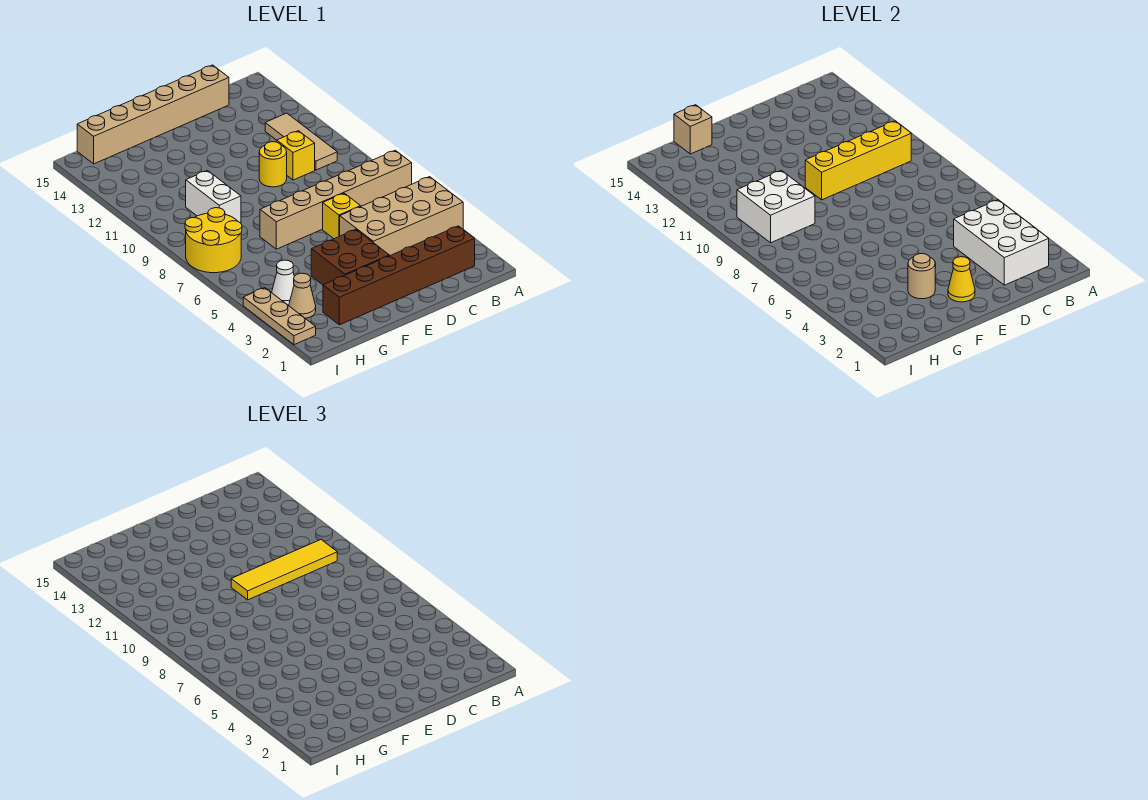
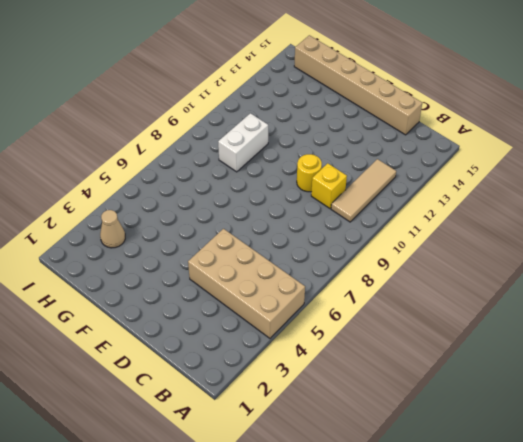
none -> tan 1x6 brick [260,150,412,249]
none -> brown 1x6 brick [323,226,475,325]
none -> yellow 1x1 brick [323,193,361,239]

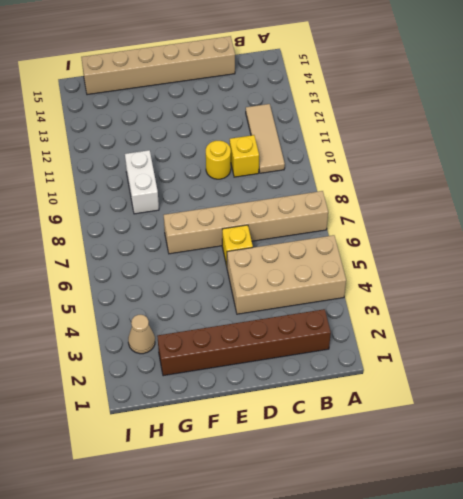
none -> brown 2x2 brick [311,229,389,285]
none -> white 1x1 cone [272,260,294,305]
none -> yellow 2x2 round brick [185,208,242,273]

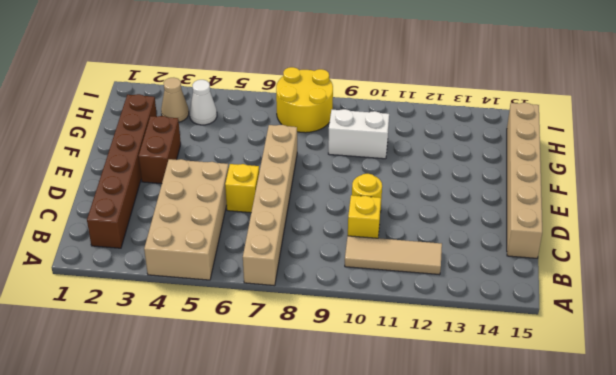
brown 1x2 brick [139,116,181,184] -> brown 2x2 brick [311,229,389,285]
none -> tan 1x3 plate [243,288,316,345]
none -> white 2x3 brick [954,200,1049,285]
none -> yellow 1x4 brick [805,121,911,200]

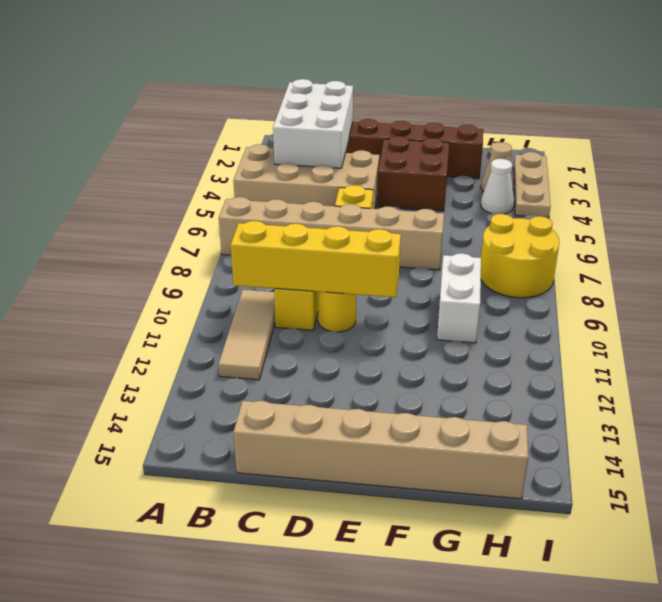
none -> yellow 1x1 cone [948,257,975,302]
none -> tan 1x1 round brick [908,254,935,299]
none -> white 2x2 brick [737,170,815,243]

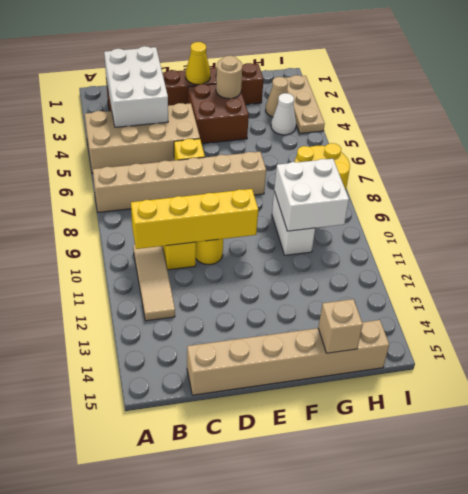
none -> yellow 1x4 tile [231,540,337,600]

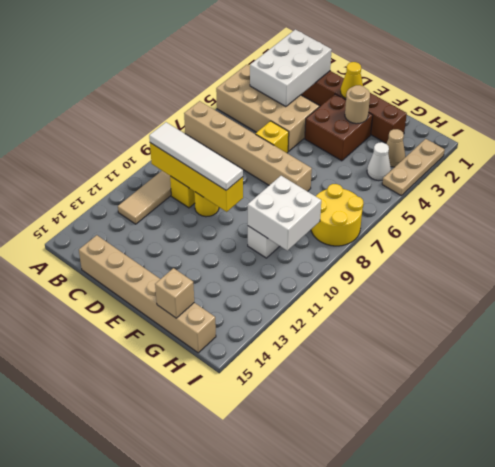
white 1x4 tile [149,122,243,190] -> yellow 1x4 tile [231,540,337,600]

